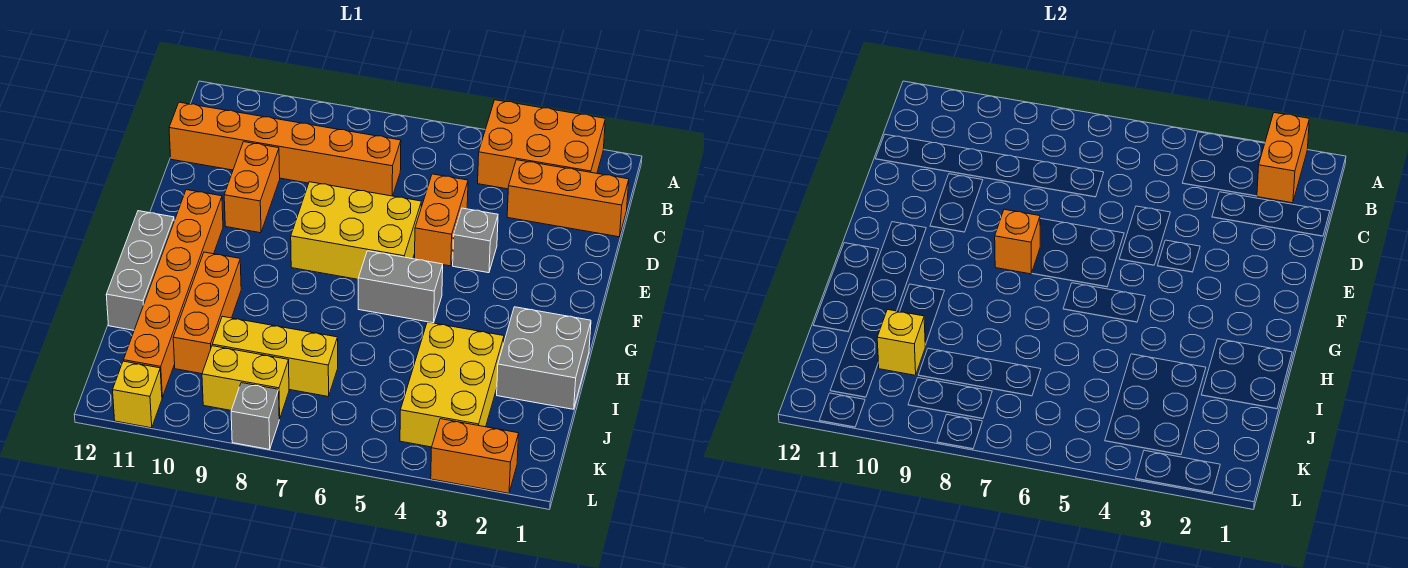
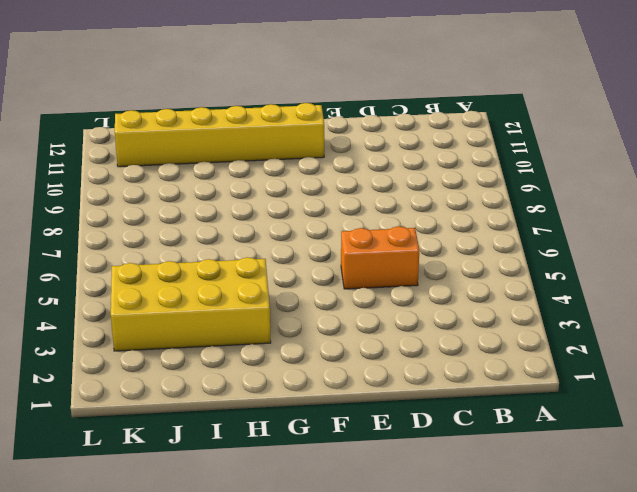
yellow 1x6 brick [115,103,324,167] -> orange 1x6 brick [124,190,223,398]
yellow 2x4 brick [111,257,271,351] -> yellow 2x3 brick [400,322,504,447]
none -> orange 2x3 brick [478,100,605,189]
none -> orange 1x3 brick [507,160,629,237]
none -> orange 1x6 brick [169,102,401,196]

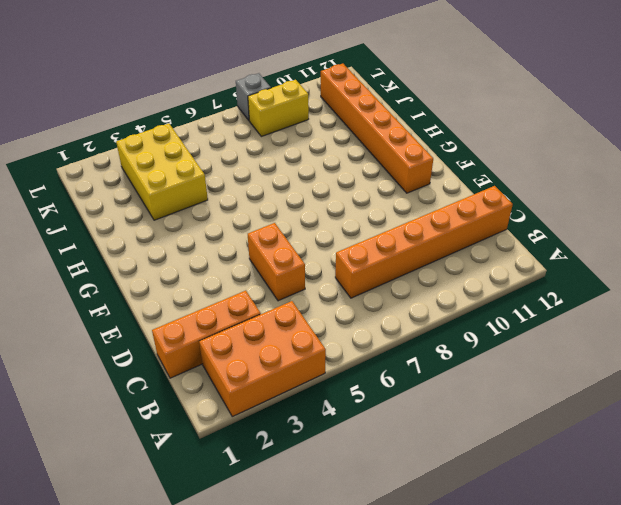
none -> orange 1x2 brick [224,142,280,233]
none -> grey 1x1 brick [453,208,498,273]
none -> yellow 2x3 brick [291,182,421,279]

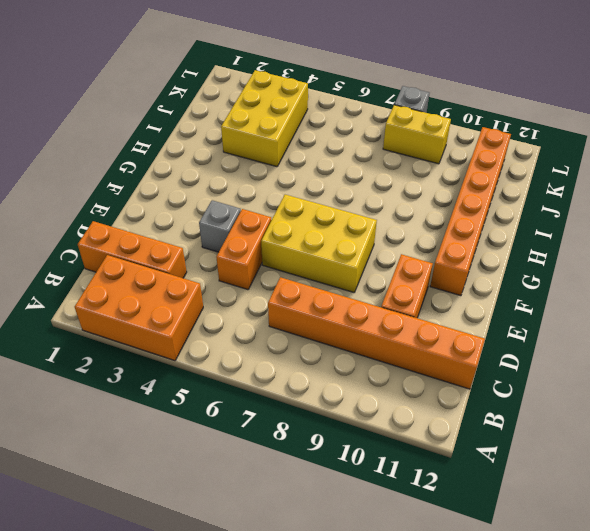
none -> grey 1x2 brick [358,251,443,323]
none -> grey 1x3 brick [106,211,174,330]
none -> grey 2x2 brick [497,307,591,409]

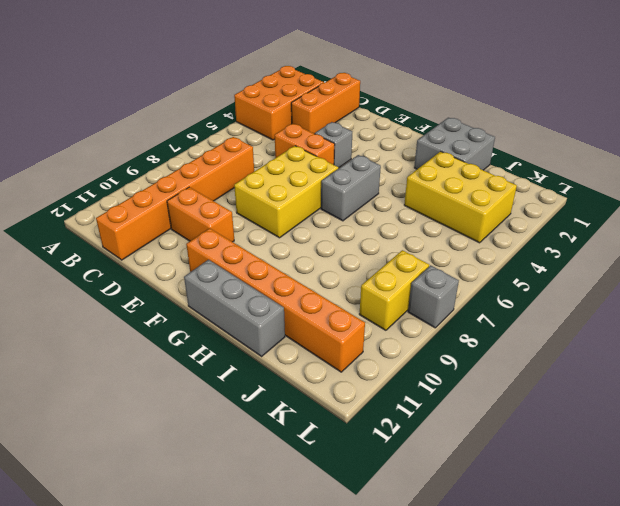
none -> orange 1x3 brick [173,252,241,374]
none -> yellow 1x3 brick [212,316,338,396]
none -> orange 1x2 brick [431,419,519,493]

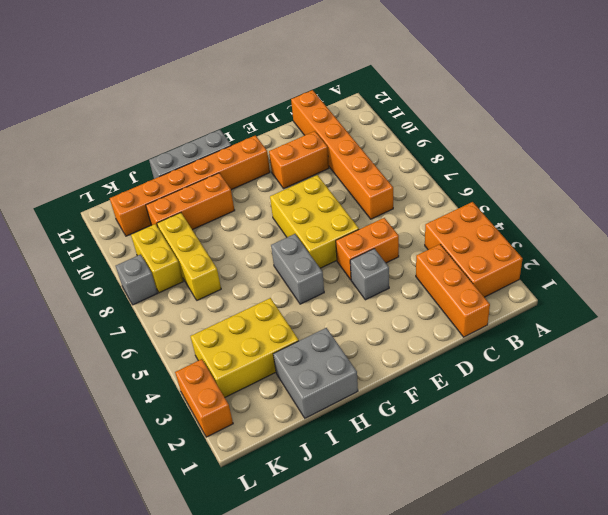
none -> yellow 1x1 brick [113,361,162,428]
none -> orange 1x2 brick [1257,113,1309,203]
none -> orange 1x1 brick [995,209,1040,274]

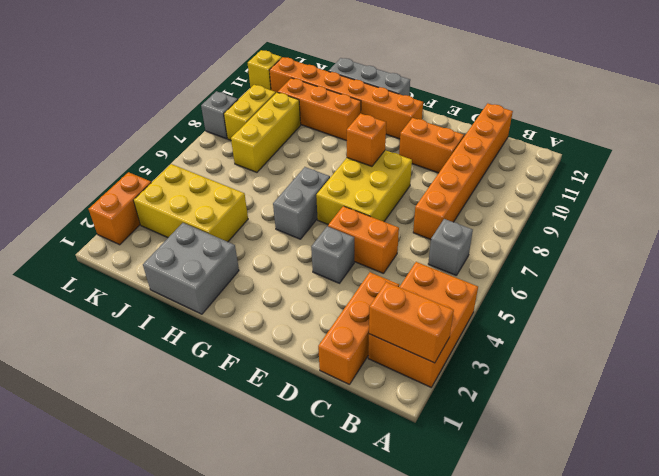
grey 1x1 brick [428,219,473,276] -> none
none -> yellow 1x1 brick [877,310,925,375]

